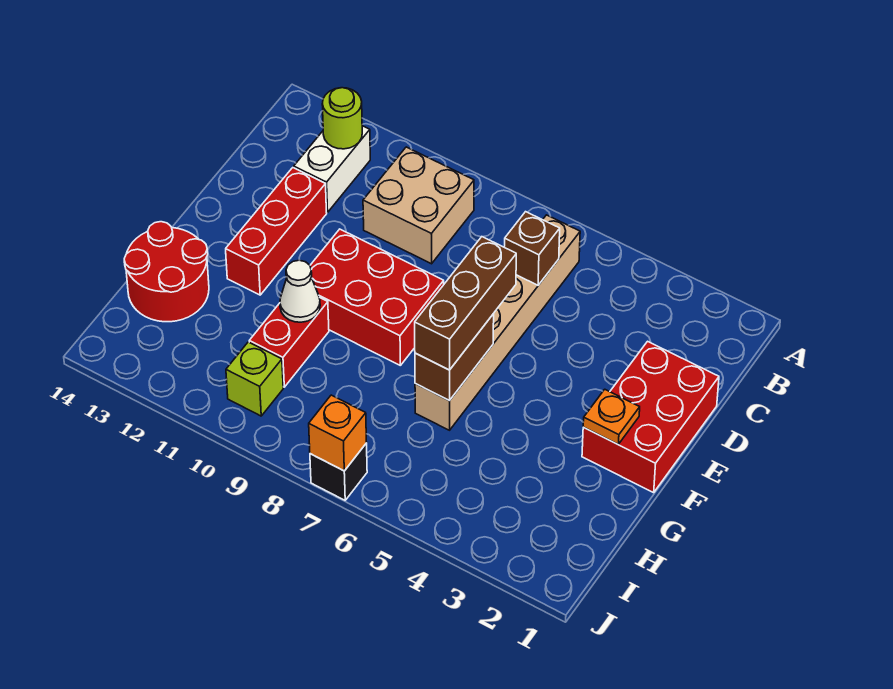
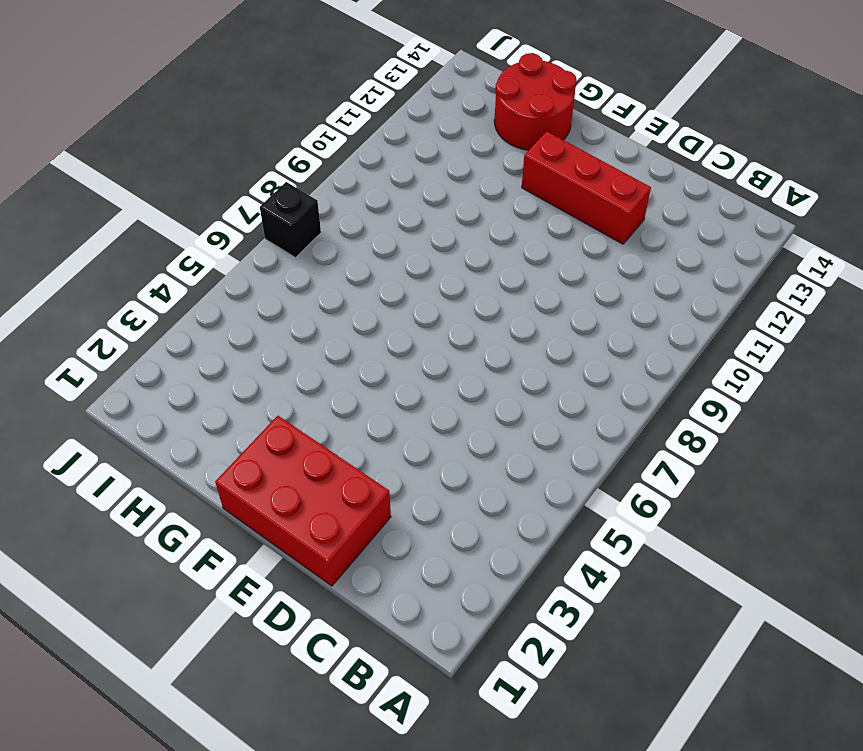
none -> tan 1x6 brick [415,215,580,430]
none -> tan 2x2 brick [363,147,474,264]
none -> white 1x2 brick [294,126,370,212]

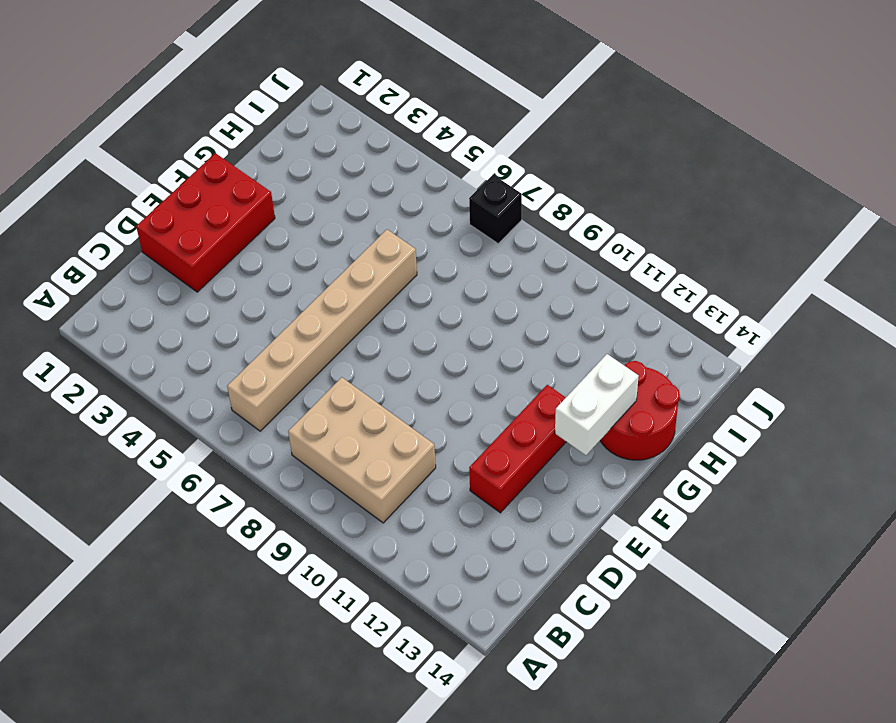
tan 2x3 brick [288,377,436,523] -> tan 2x2 brick [363,147,474,264]
white 1x2 brick [555,354,639,455] -> white 1x2 brick moved to [294,126,370,212]
none -> red 2x3 brick [310,229,444,365]
none -> red 1x2 brick [249,297,329,387]
none -> lime 1x1 brick [226,342,283,416]

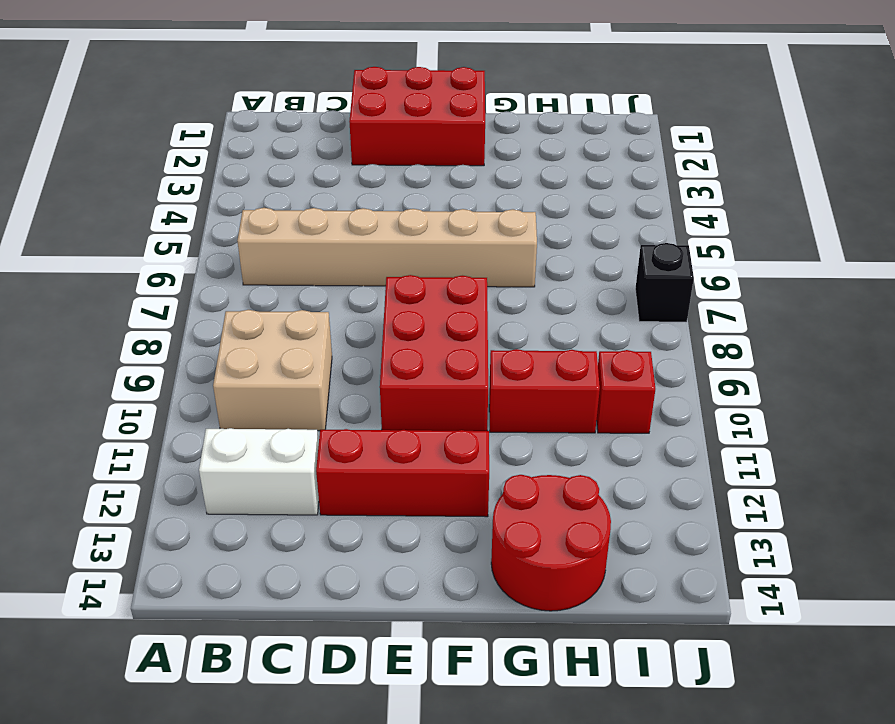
red 1x1 brick [597,350,655,433] -> lime 1x1 brick [226,342,283,416]
none -> lime 1x1 round brick [322,88,362,149]
none -> brown 1x1 brick [504,212,560,285]
none -> orange 1x1 plate [583,389,640,444]

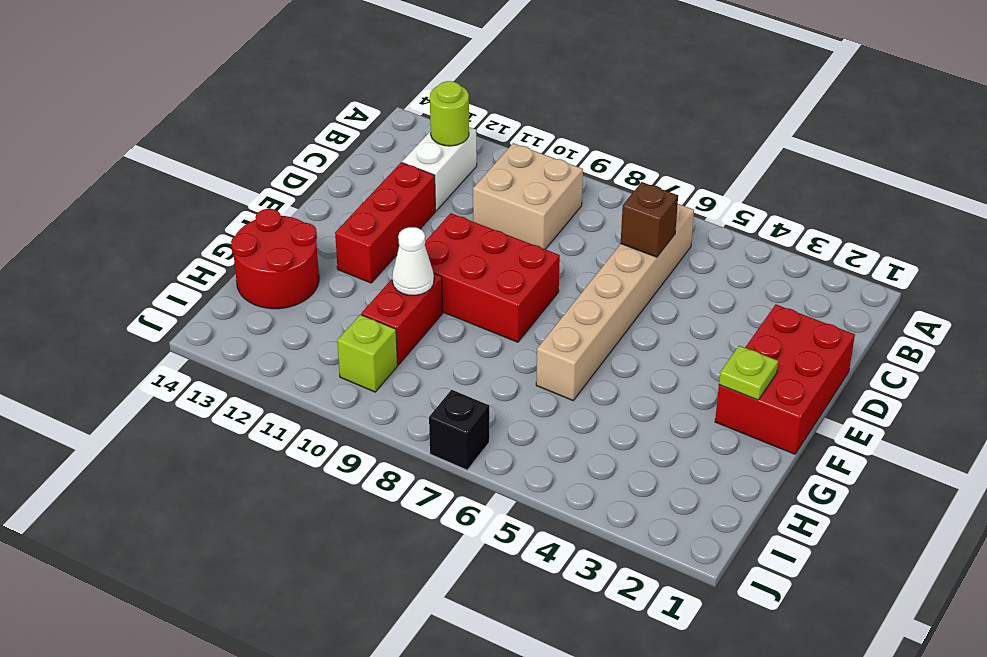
lime 1x1 plate [719,346,778,400] -> orange 1x1 plate [583,389,640,444]
none -> brown 1x2 brick [415,314,494,401]
none -> orange 1x1 brick [309,395,367,471]
none -> brown 1x3 brick [415,237,516,370]

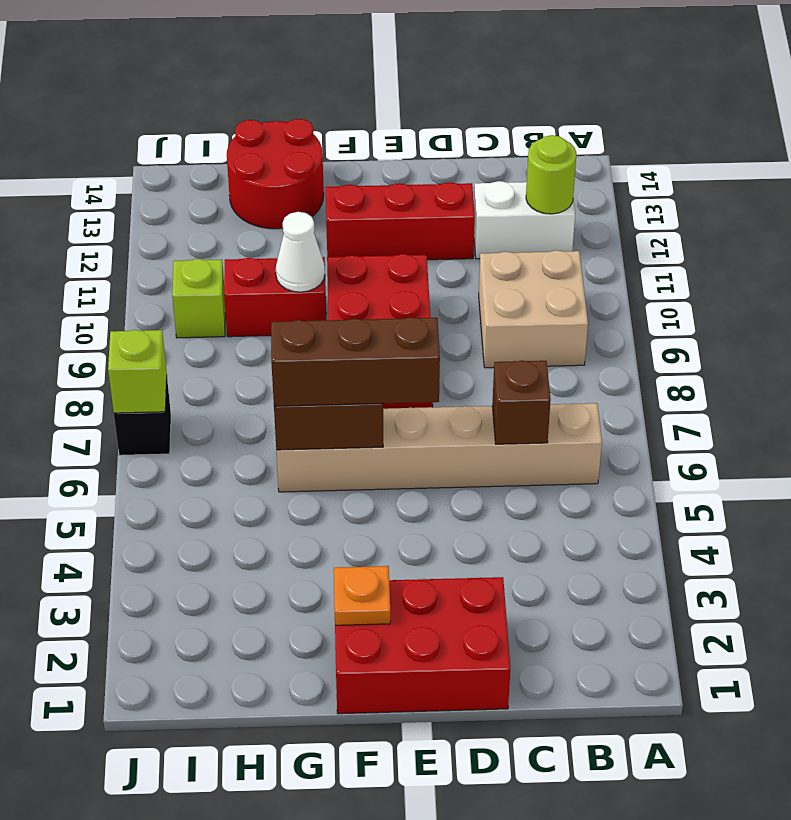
lime 1x1 brick [108,330,167,413] -> orange 1x1 brick [309,395,367,471]

